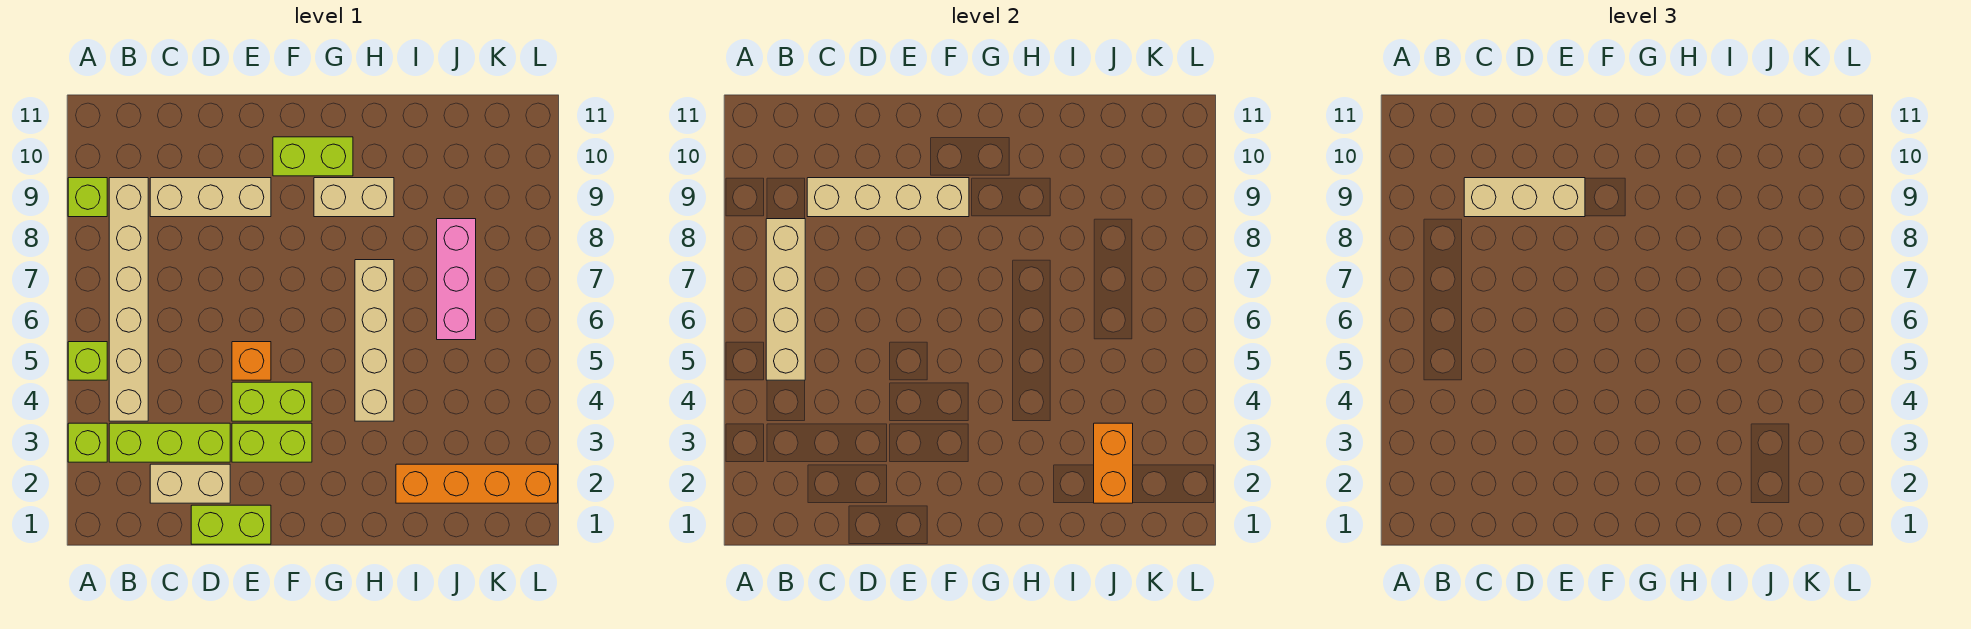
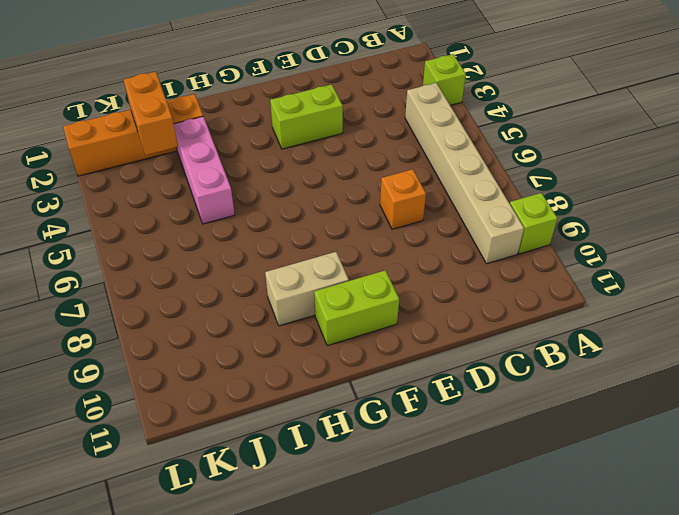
orange 1x1 brick [380,169,426,229] -> orange 1x1 brick moved to [232,342,271,380]
pink 1x3 brick [174,116,235,224] -> pink 1x3 brick moved to [437,219,476,340]
none -> lime 1x1 brick [68,342,107,380]
none -> lime 1x3 brick [109,423,230,462]
none -> tan 1x2 brick [150,464,230,503]

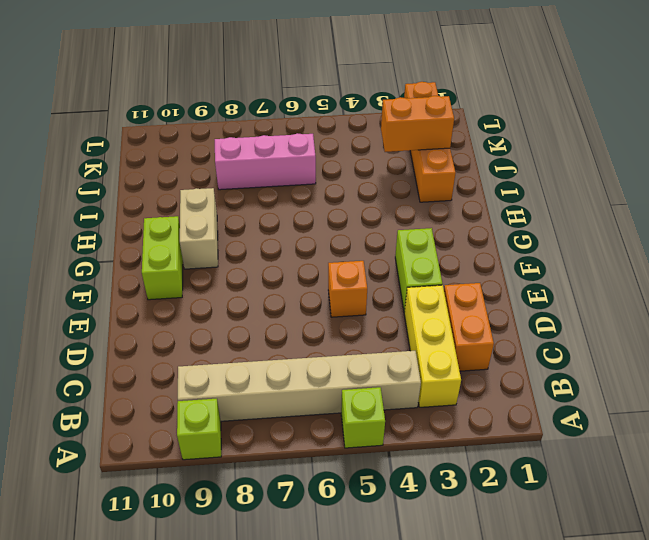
yellow 1x3 brick [404,285,461,407] -> lime 1x3 brick [109,423,230,462]
orange 1x2 brick [444,283,494,371] -> tan 1x2 brick [150,464,230,503]
none -> lime 1x1 brick [68,423,107,462]
none -> tan 1x3 brick [150,178,271,217]
none -> lime 1x2 brick [191,505,271,544]

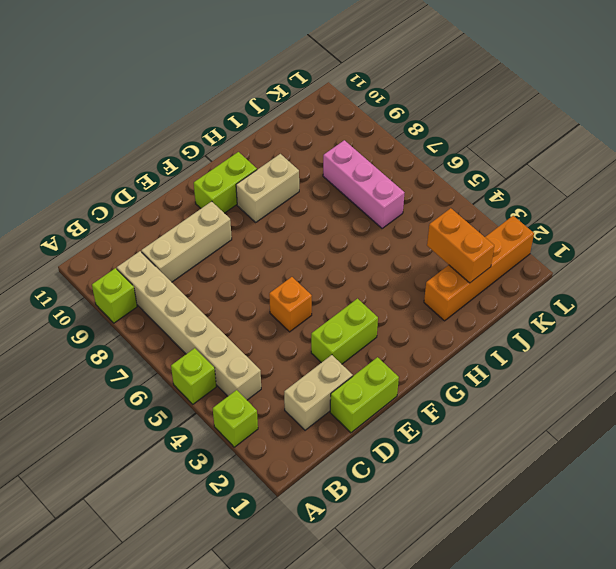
none -> lime 1x3 brick [109,423,230,462]
none -> lime 1x2 brick [232,382,312,421]
none -> tan 1x4 brick [355,260,394,421]

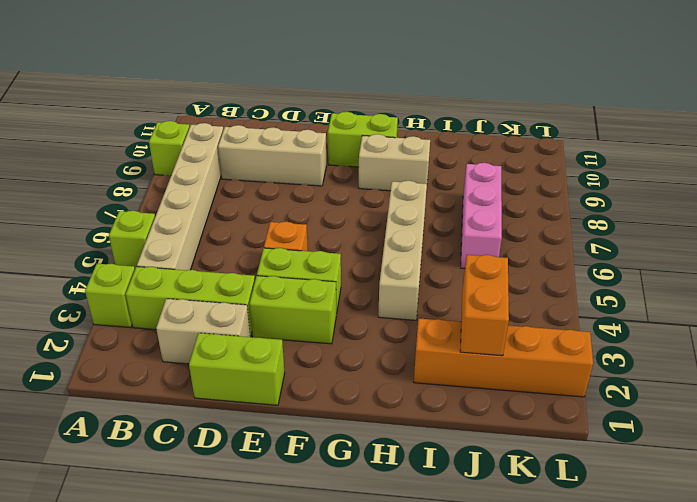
none -> tan 1x4 brick [766,219,805,380]
none -> tan 1x4 brick [807,178,969,217]
none -> tan 1x3 brick [1464,178,1585,217]

